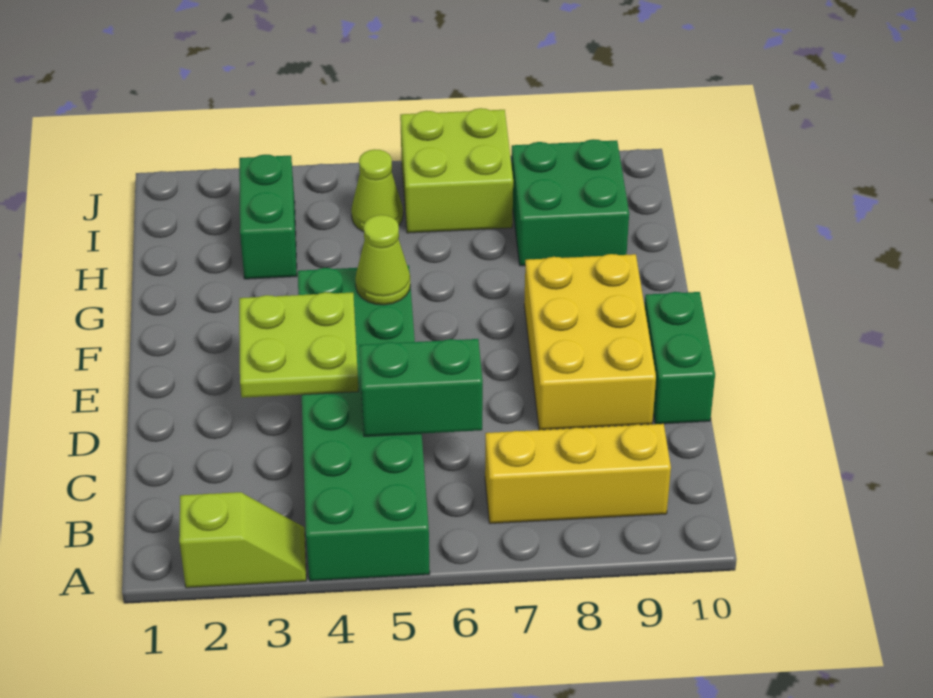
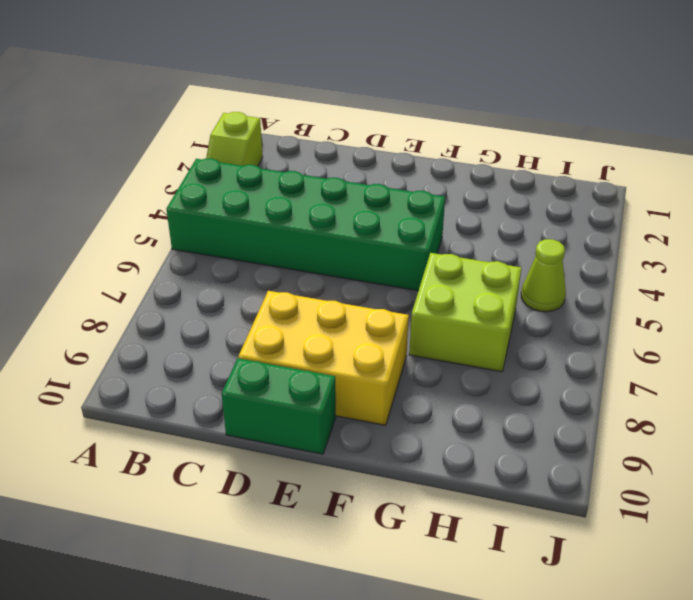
lime 2x2 brick [409,253,521,372] -> lime 2x2 brick moved to [400,108,513,233]
none -> yellow 1x3 brick [485,424,671,523]
none -> green 1x2 brick [239,155,297,279]
none -> green 2x2 brick [511,139,629,266]

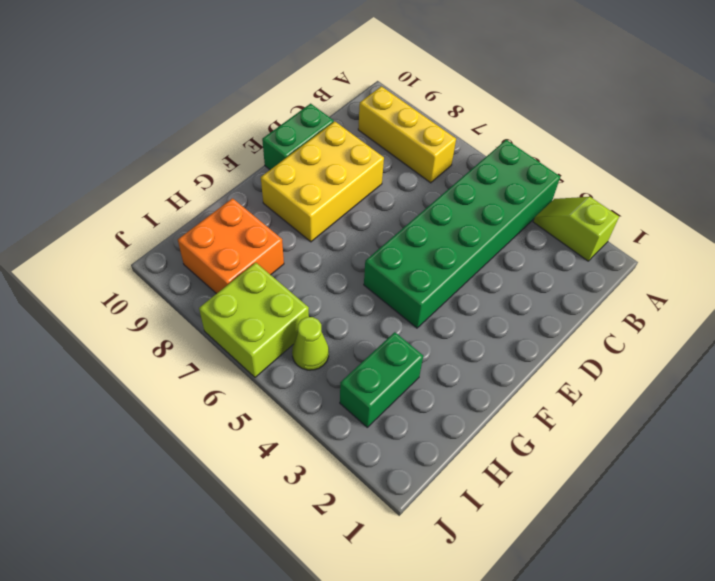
orange 2x2 brick [178,198,284,294] -> green 2x2 brick [511,139,629,266]
none -> green 1x2 brick [359,339,483,436]
none -> lime 2x2 plate [239,292,358,398]
none -> lime 1x1 cone [355,215,410,305]

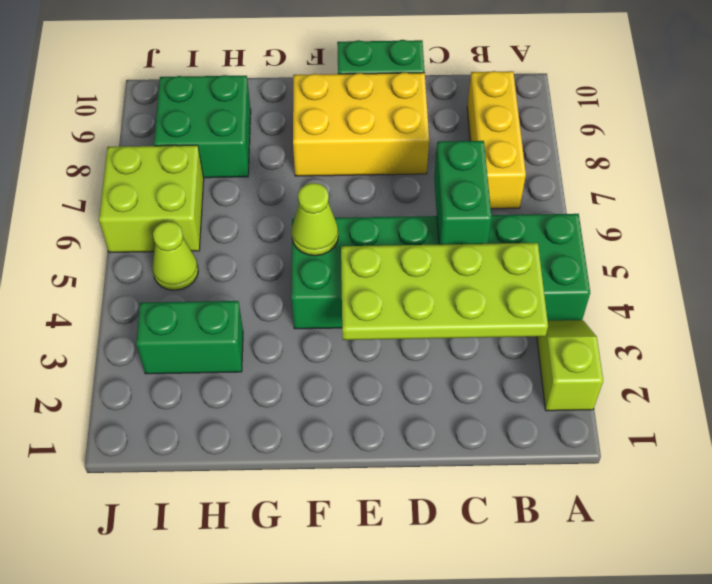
lime 2x4 plate [341,243,548,340] -> lime 2x2 plate [239,292,358,398]

